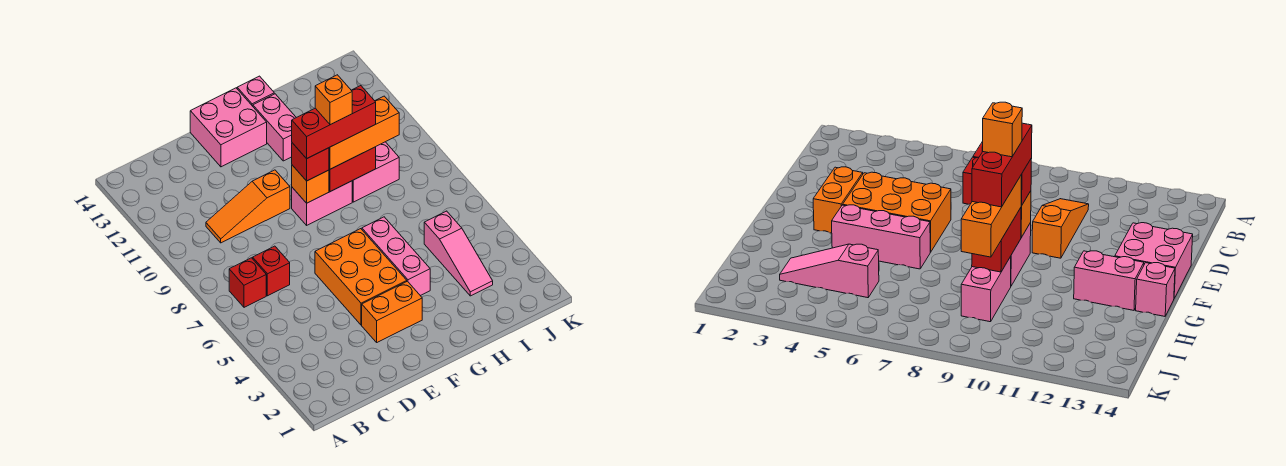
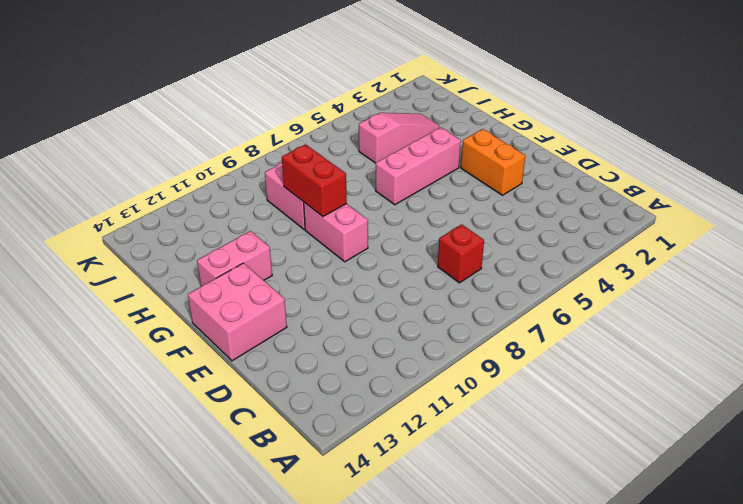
none -> red 1x1 brick [229,258,266,307]
none -> orange 1x3 slope [206,170,290,243]
none -> orange 2x3 brick [315,229,407,325]

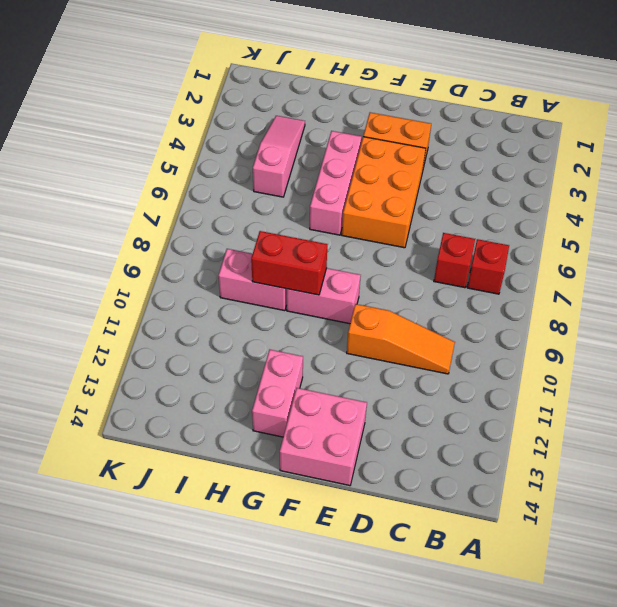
none -> pink 1x1 brick [237,76,274,106]
none -> orange 1x1 brick [292,165,329,203]
none -> red 1x1 brick [292,143,329,181]

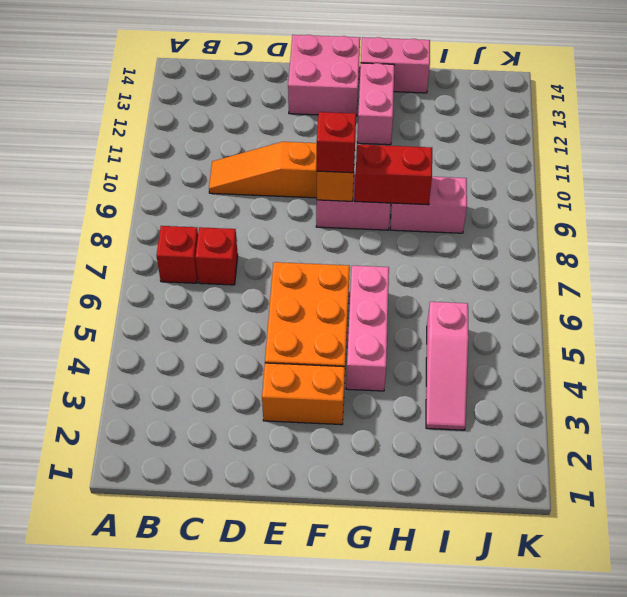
pink 1x2 brick [361,37,430,93] -> pink 1x1 brick [237,76,274,106]
none -> orange 1x3 brick [329,96,399,169]
none -> red 1x3 brick [292,86,376,159]
none -> orange 1x1 brick [315,75,352,125]

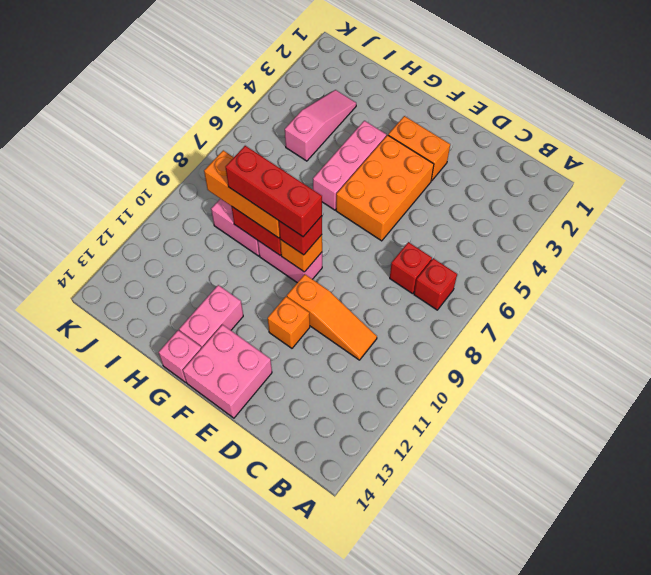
orange 1x1 brick [268,297,310,348] -> orange 1x1 brick moved to [315,75,352,125]

